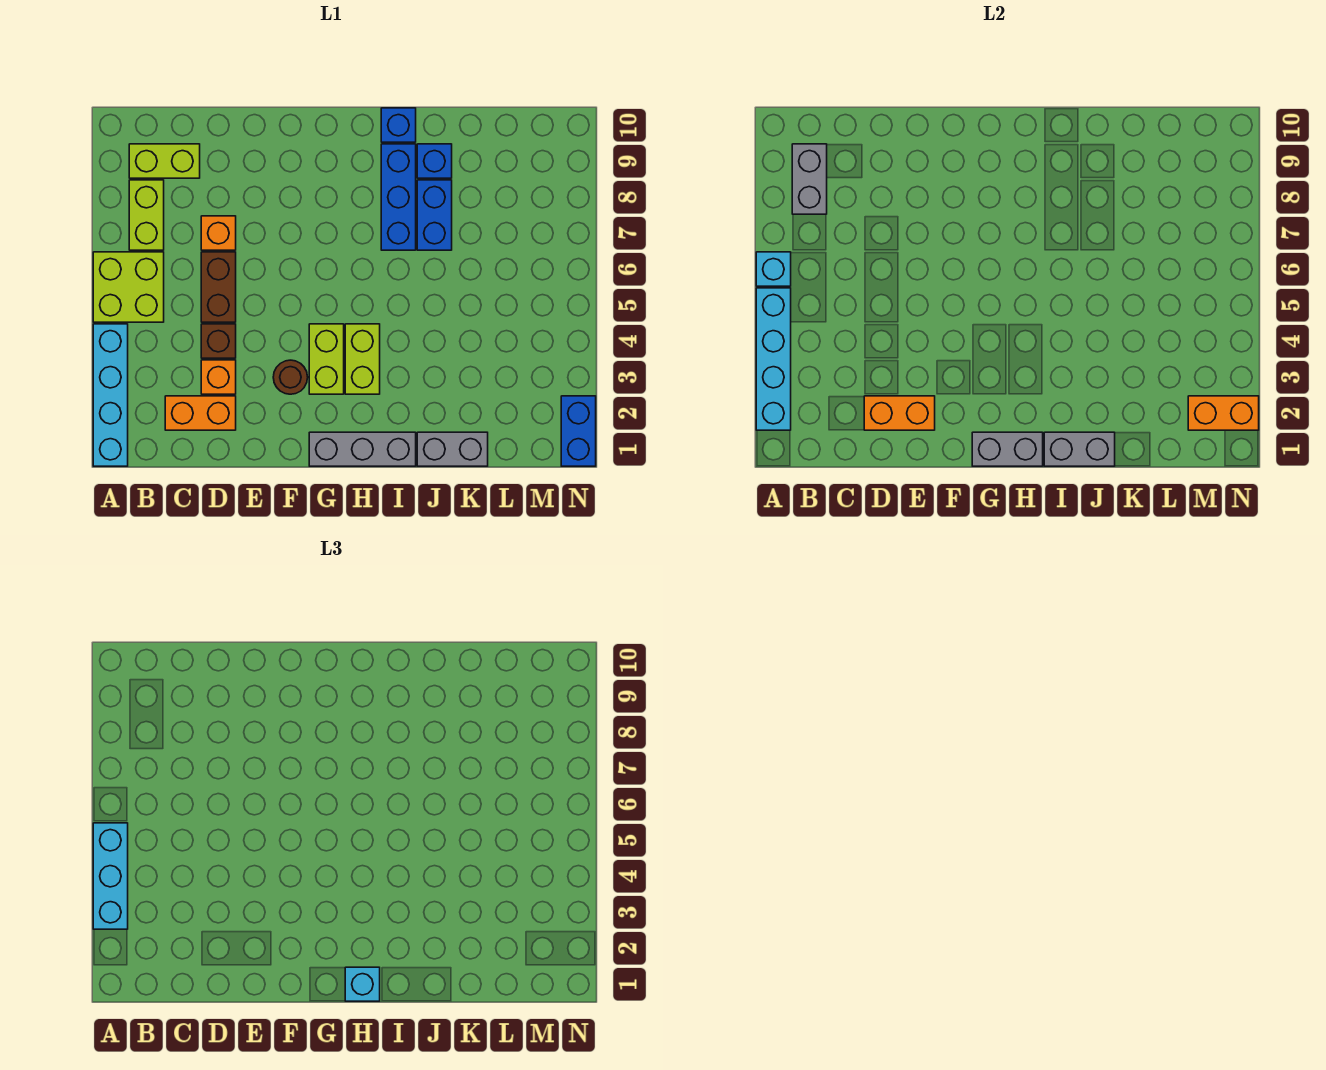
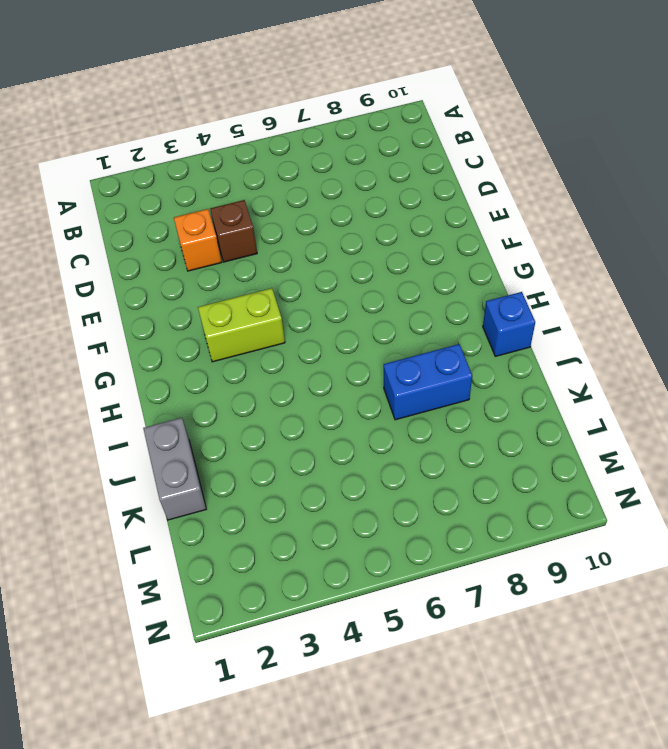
none -> cyan 1x4 brick [93,324,128,466]
none -> lime 2x2 brick [93,252,164,322]
none -> lime 1x2 brick [129,180,164,250]

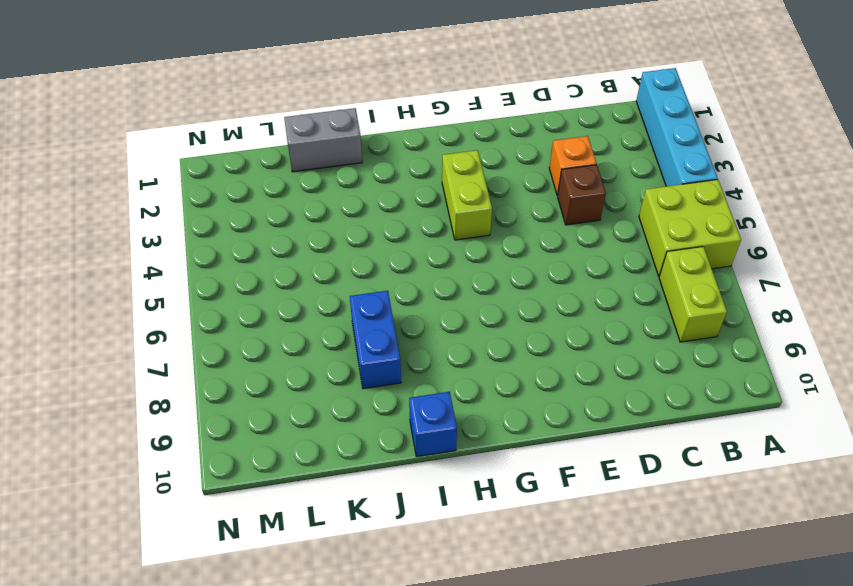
none -> lime 1x2 brick [129,144,200,178]
none -> orange 1x2 brick [165,396,236,430]
none -> brown 1x2 brick [201,252,236,322]

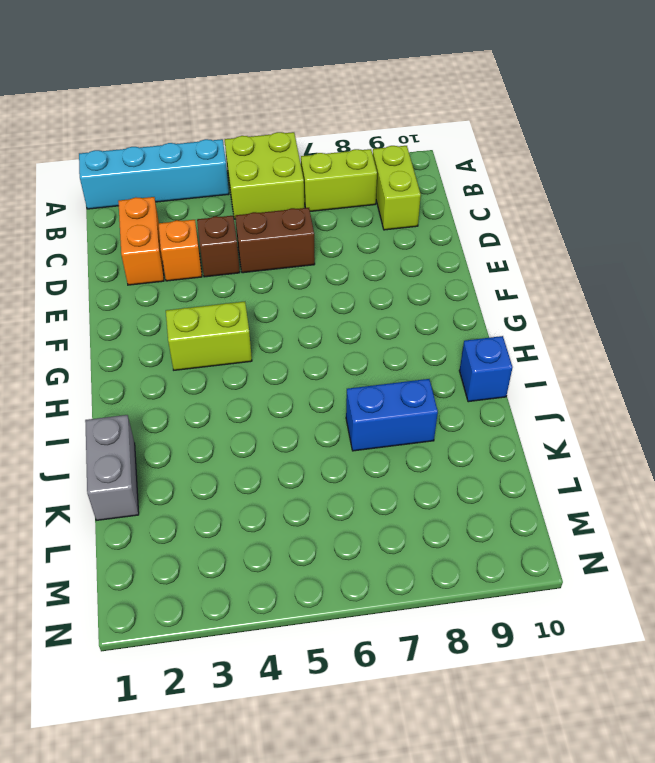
none -> orange 1x1 brick [201,216,236,250]
none -> brown 1x1 round brick [273,360,308,394]
none -> grey 1x3 brick [309,432,416,466]

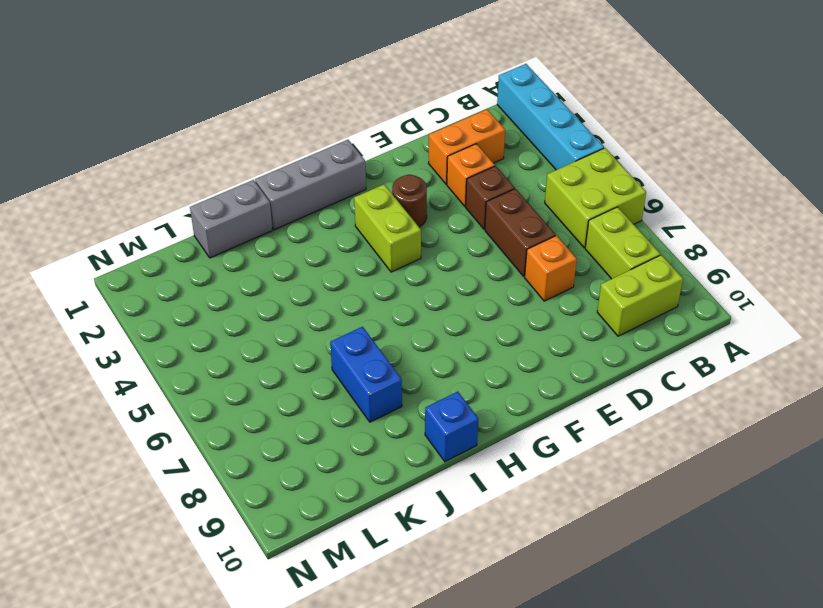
none -> lime 1x2 brick [345,324,380,394]
none -> blue 1x3 brick [381,144,416,250]
none -> blue 1x1 brick [417,144,452,178]

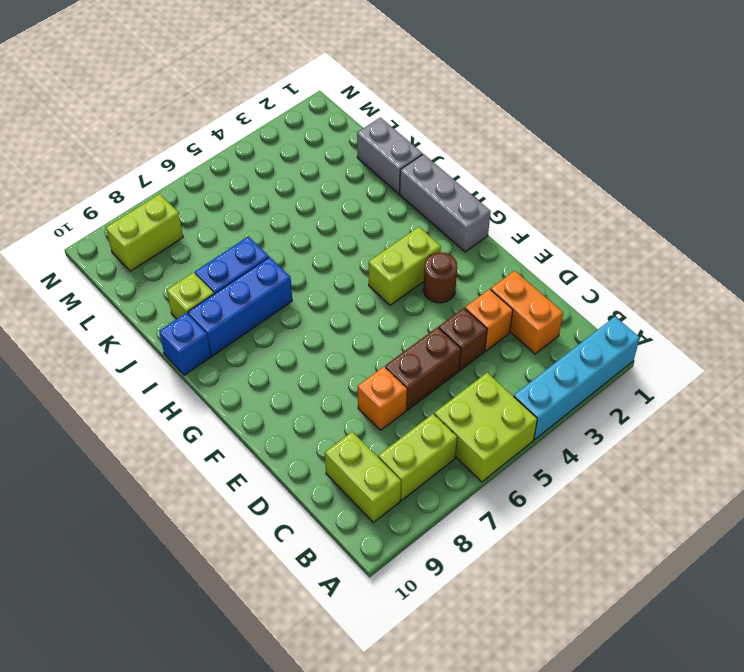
lime 1x1 brick [167,273,214,319] -> blue 1x1 brick [417,144,452,178]
lime 1x2 brick [106,194,183,271] -> lime 1x2 brick moved to [345,324,380,394]
none -> blue 1x2 brick [561,396,596,466]
none -> cyan 1x4 brick [756,288,791,430]
none -> cyan 1x1 brick [756,252,791,286]

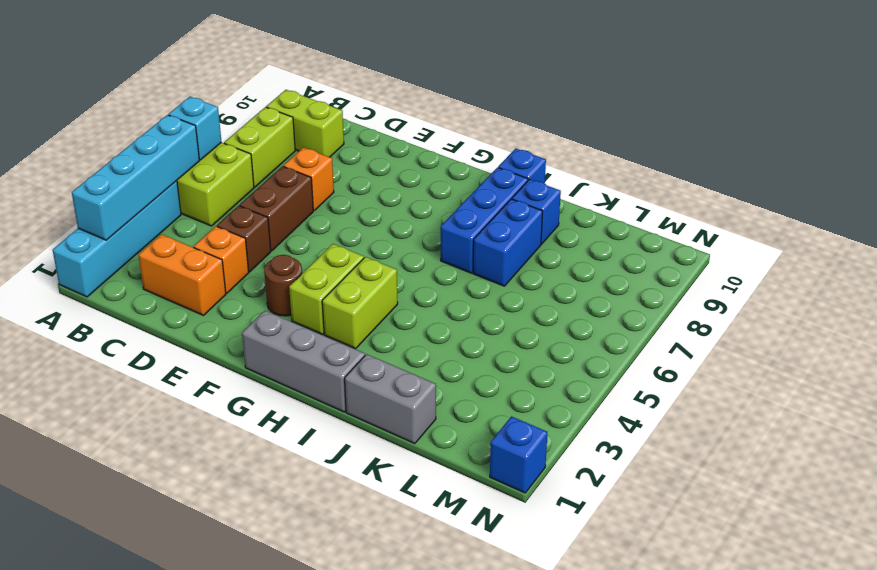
blue 1x1 brick [490,416,547,493] -> blue 1x2 brick [561,396,596,466]
none -> grey 1x2 brick [792,144,827,214]
none -> orange 1x2 brick [864,396,935,430]
none -> grey 1x2 brick [972,432,1043,466]

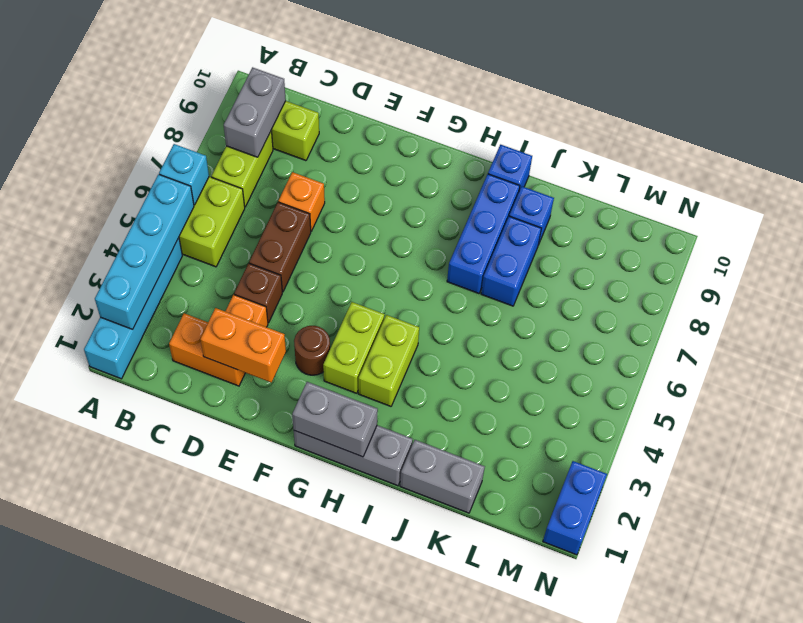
none -> grey 1x2 brick [1044,432,1115,466]
none -> orange 1x2 brick [1188,396,1259,430]
none -> cyan 1x3 brick [93,823,128,929]

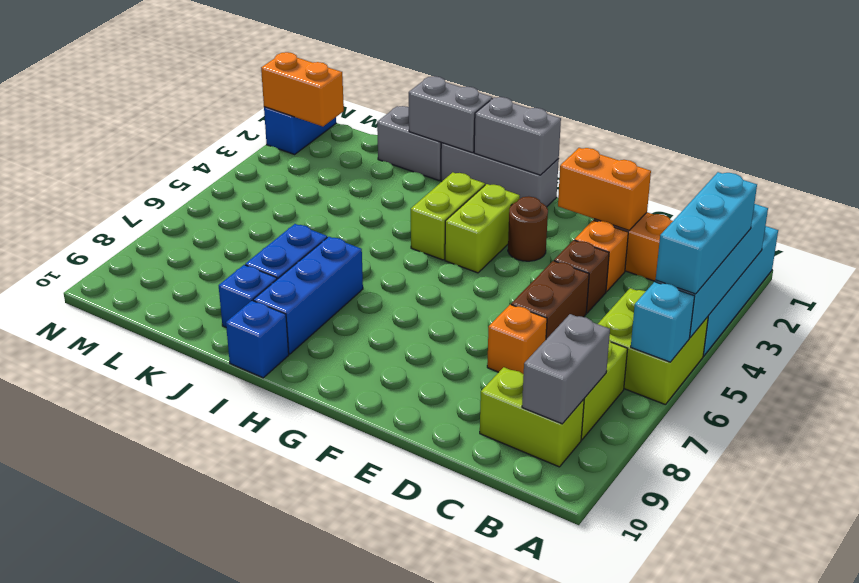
none -> cyan 1x1 brick [345,967,380,1001]

